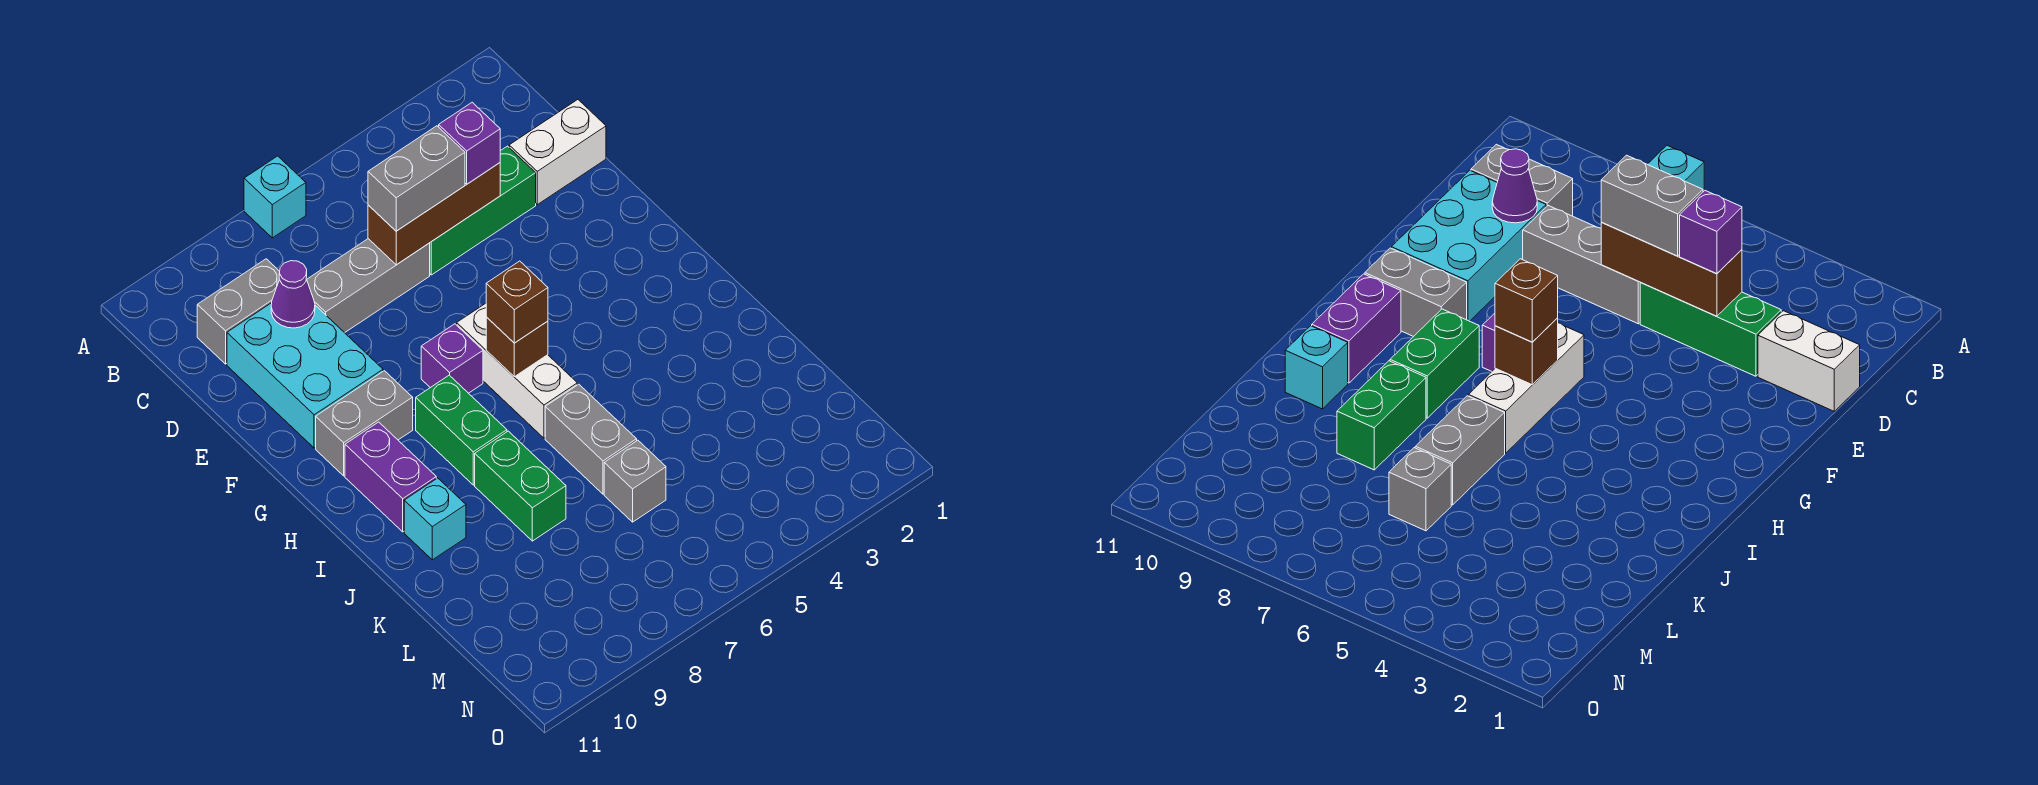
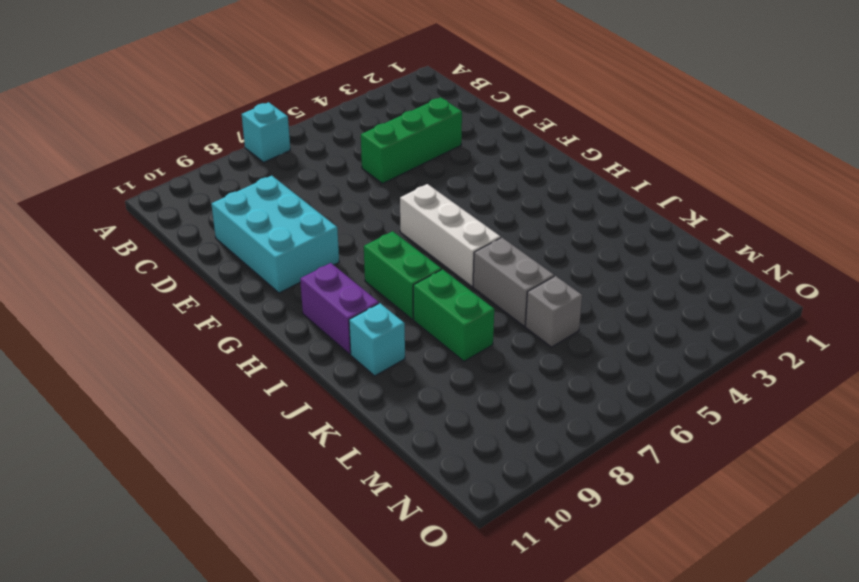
none -> grey 1x2 brick [197,259,280,364]
none -> white 1x2 brick [509,100,606,205]
none -> grey 1x3 brick [307,239,430,333]

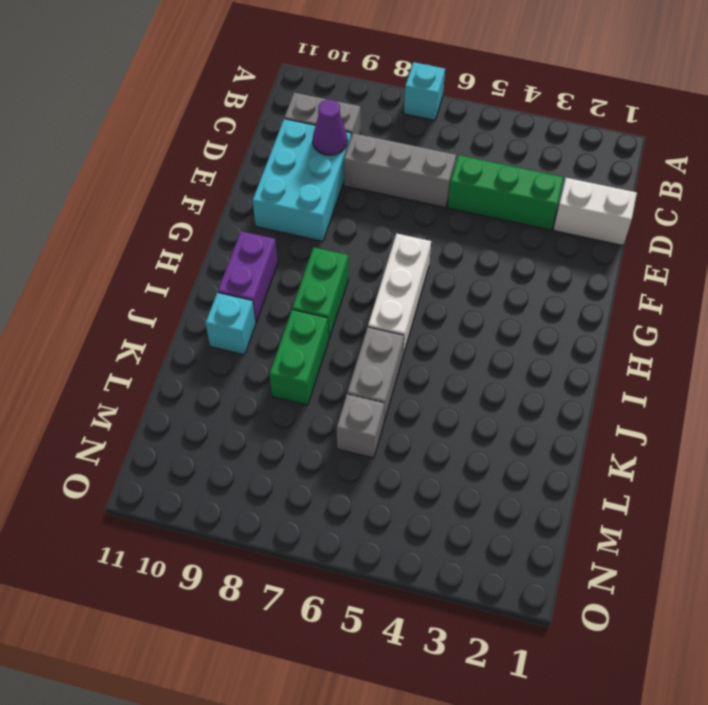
none -> purple 1x1 brick [421,324,483,393]
none -> grey 1x2 brick [316,371,413,476]
none -> brown 1x3 brick [368,163,500,265]

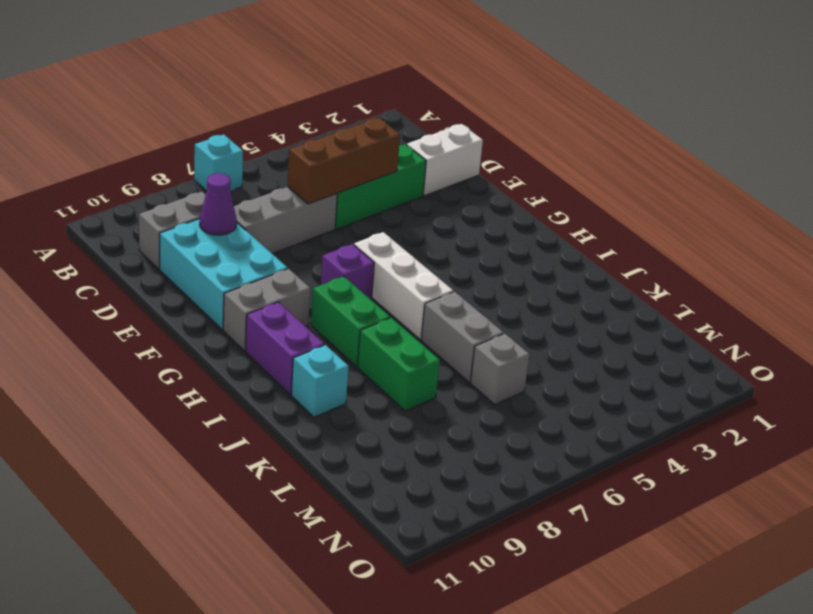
none -> brown 1x1 brick [486,317,548,377]
none -> purple 1x1 brick [439,102,500,184]
none -> grey 1x2 brick [368,126,465,231]

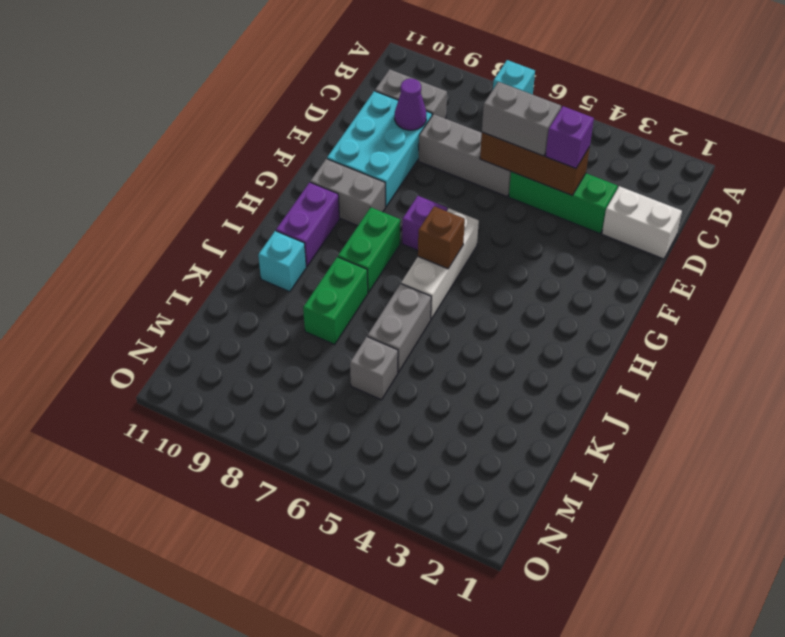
none -> brown 1x1 brick [486,261,548,343]

